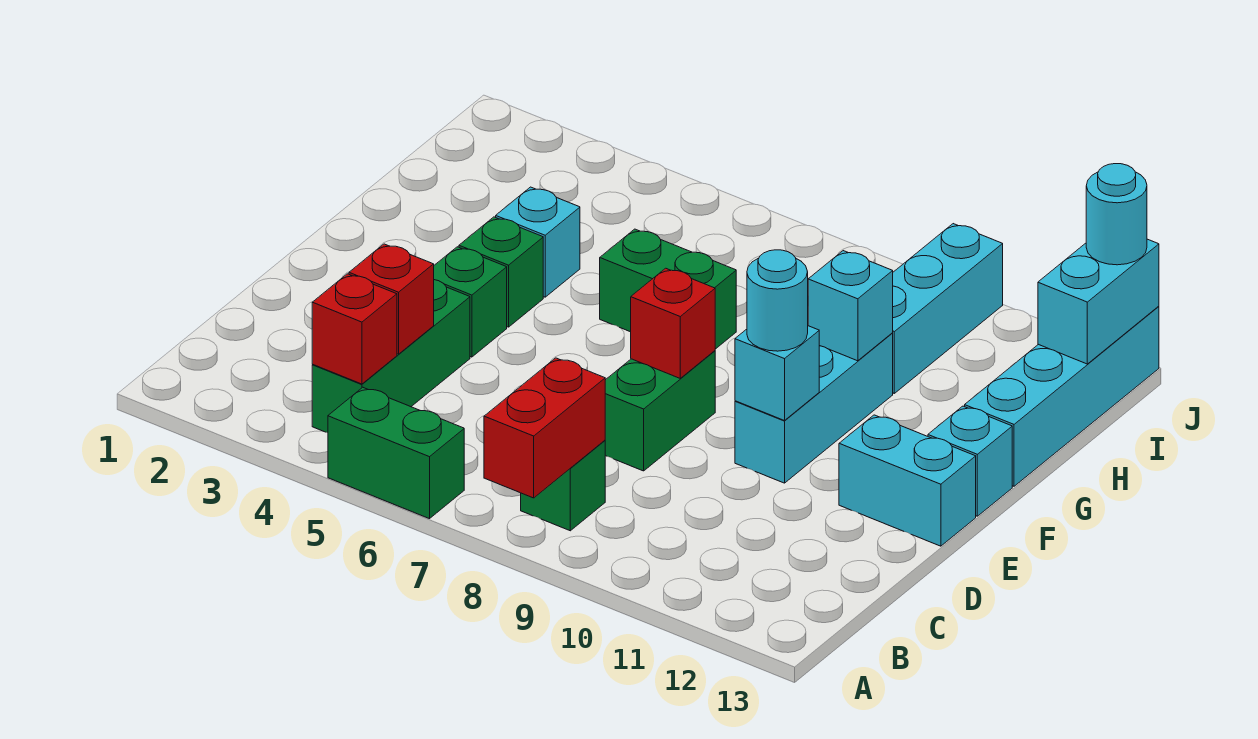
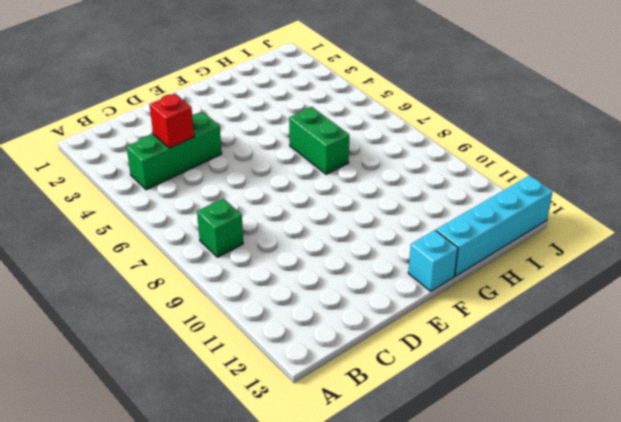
none -> green 1x2 brick [328,387,464,519]
none -> green 1x2 brick [605,351,715,471]
none -> green 1x1 brick [434,247,507,357]

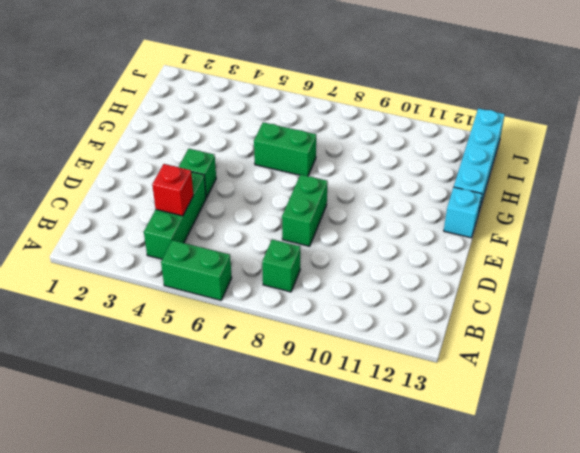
none -> cyan 1x3 brick [735,333,893,483]
none -> cyan 1x2 brick [839,415,976,546]
none -> green 1x1 brick [459,217,543,327]

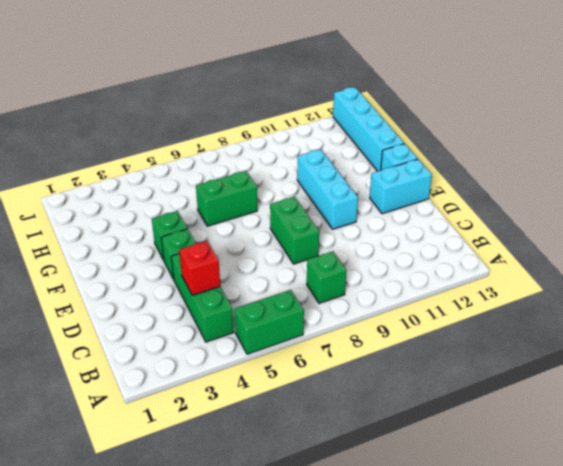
none -> cyan 1x1 brick [496,187,580,297]
none -> cyan 1x3 brick [893,224,1003,393]
none -> red 1x2 brick [484,358,605,498]

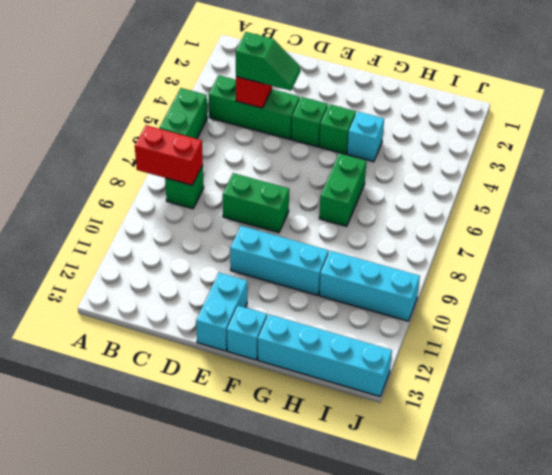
green 1x2 slope [236,32,301,91] -> none
none -> red 1x1 brick [312,274,397,384]
none -> red 1x1 brick [631,268,715,378]
none -> cyan 1x1 brick [735,326,819,421]

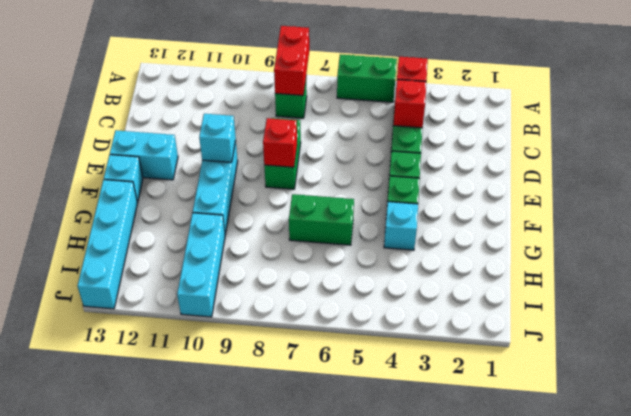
none -> cyan 1x1 brick [808,251,893,361]
none -> cyan 1x2 brick [1038,239,1159,364]
none -> cyan 1x1 round brick [747,250,808,351]

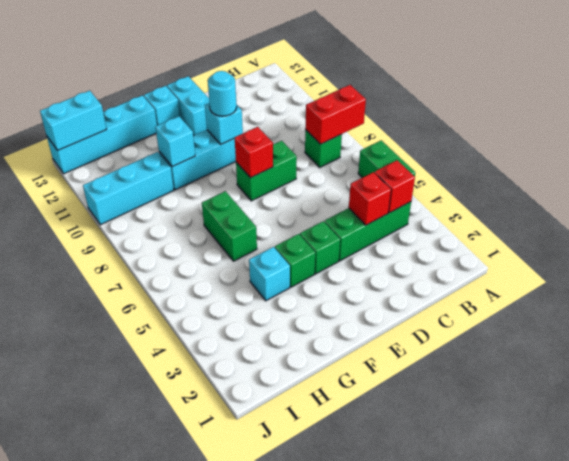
none -> cyan 1x1 round brick [1086,164,1147,265]

